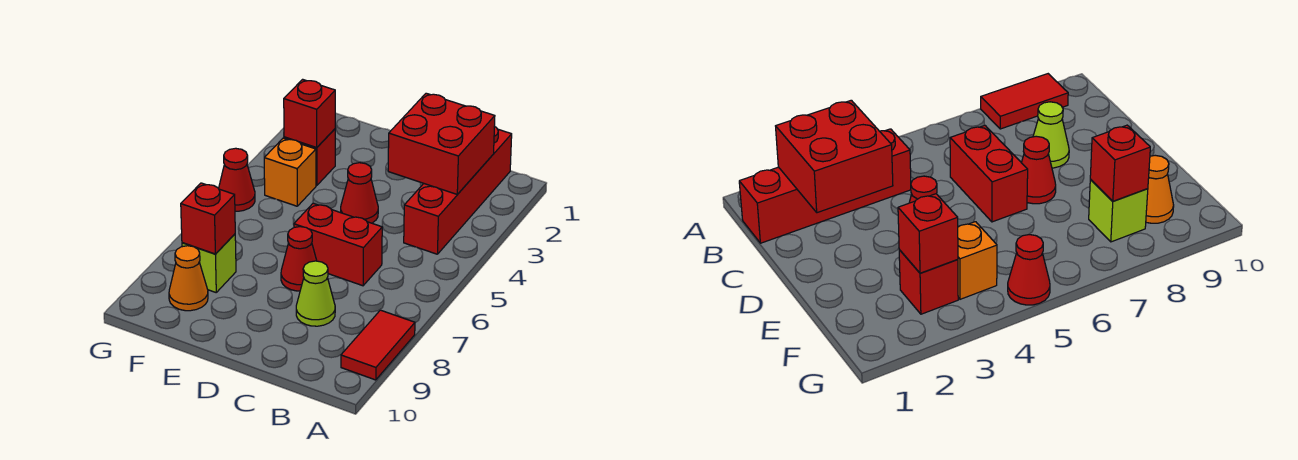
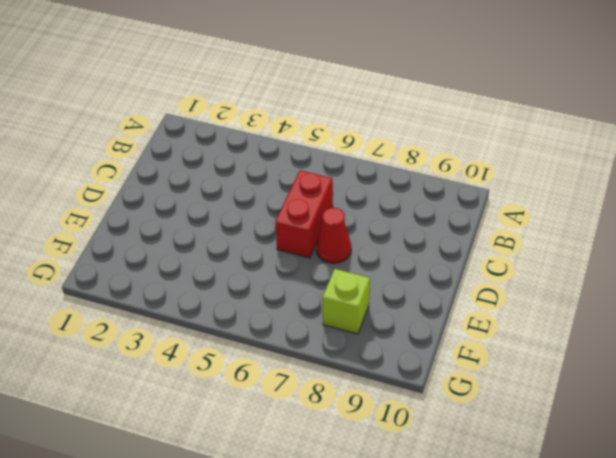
none -> red 1x2 tile [341,310,415,380]
none -> red 1x4 brick [404,127,512,254]
none -> lime 1x1 cone [296,261,335,326]

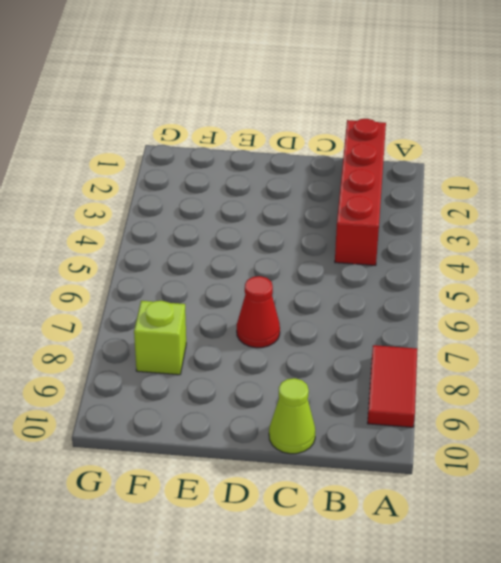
lime 1x1 cone [269,378,315,454] -> lime 1x1 cone moved to [296,261,335,326]
none -> red 1x2 brick [294,203,382,286]
none -> red 1x1 cone [341,163,378,223]
none -> red 1x1 brick [284,129,335,186]

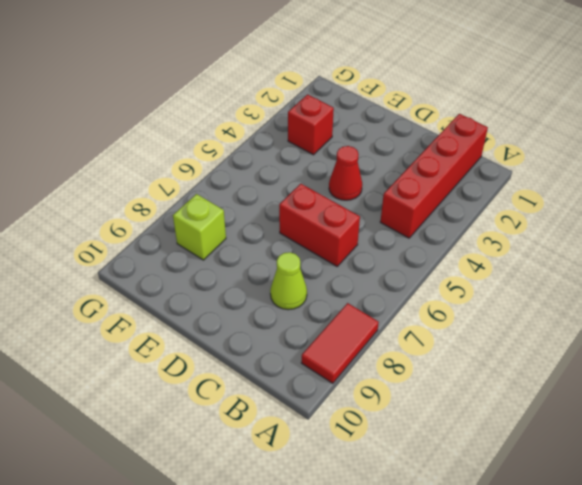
none -> red 1x1 cone [281,227,317,291]
none -> orange 1x1 brick [264,138,316,206]
none -> orange 1x1 cone [169,246,208,311]

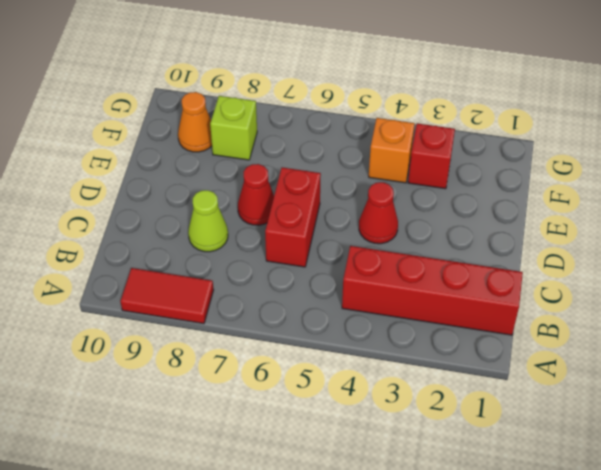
none -> red 1x1 cone [219,148,255,211]
none -> red 2x2 brick [388,93,495,194]
none -> red 1x1 brick [284,79,335,148]

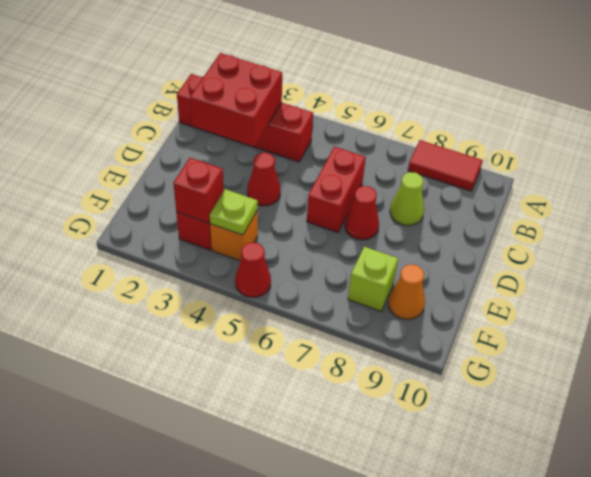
lime 1x1 plate [210,189,258,235] -> none
none -> red 1x1 brick [181,183,235,254]

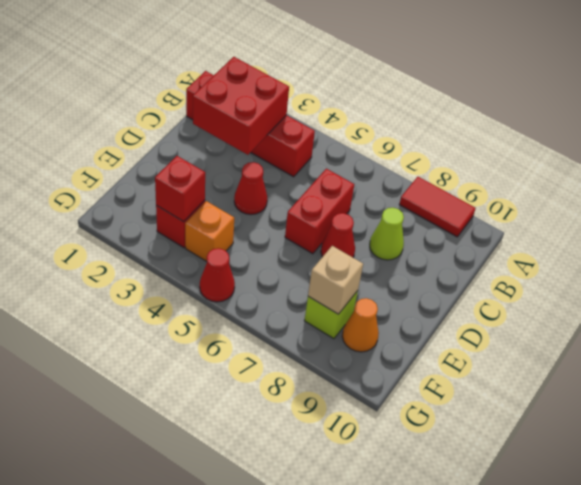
tan 1x1 brick [308,246,363,314] -> red 1x1 brick [181,183,235,254]

